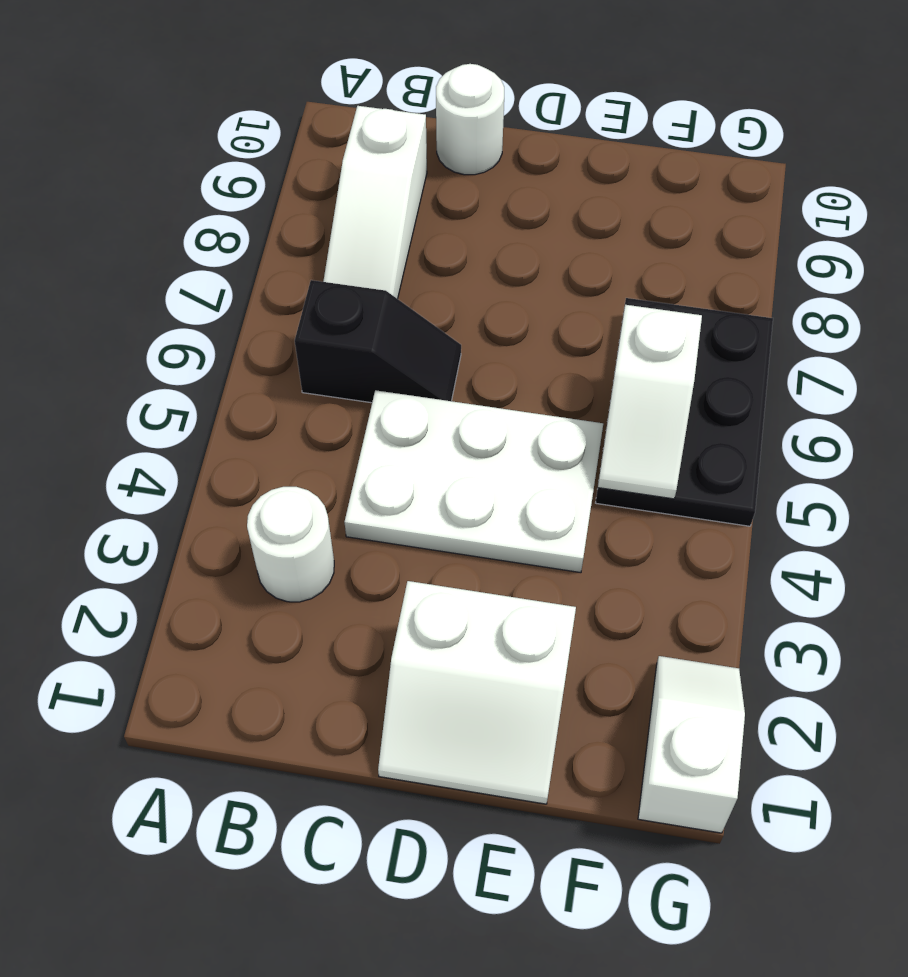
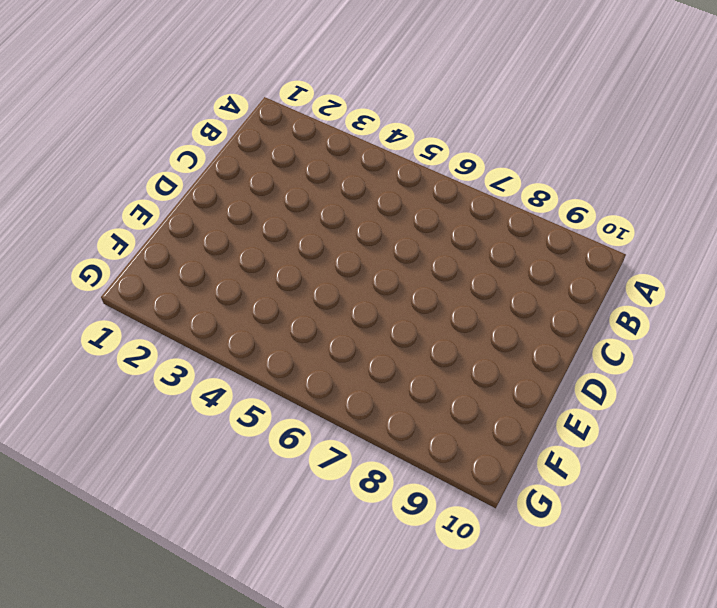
none -> white 1x1 round brick [247,487,334,602]
none -> black 1x2 slope [295,280,461,403]

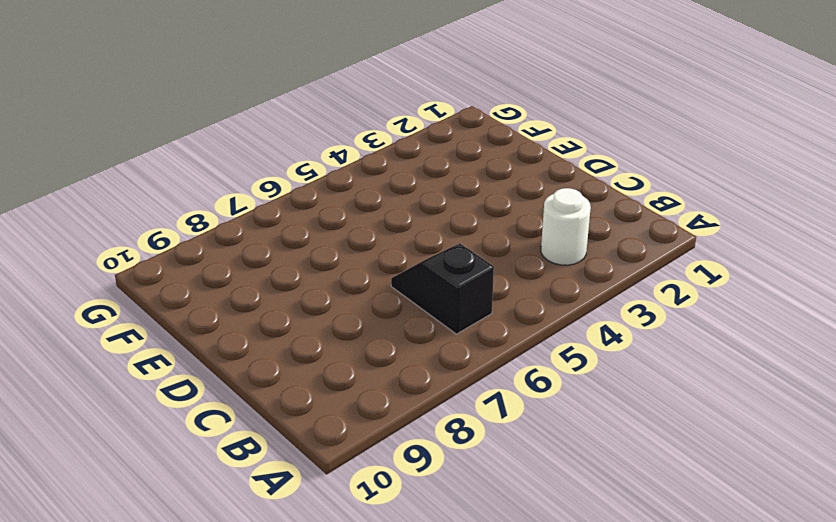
none -> white 1x3 slope [323,106,427,299]
none -> white 2x3 plate [344,390,603,573]

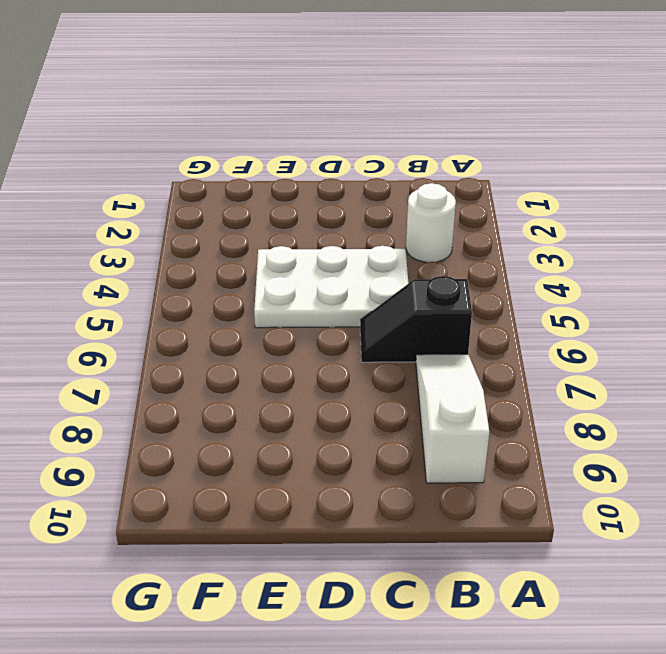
none -> white 1x1 round brick [436,64,504,175]
none -> white 2x2 slope [378,581,576,804]

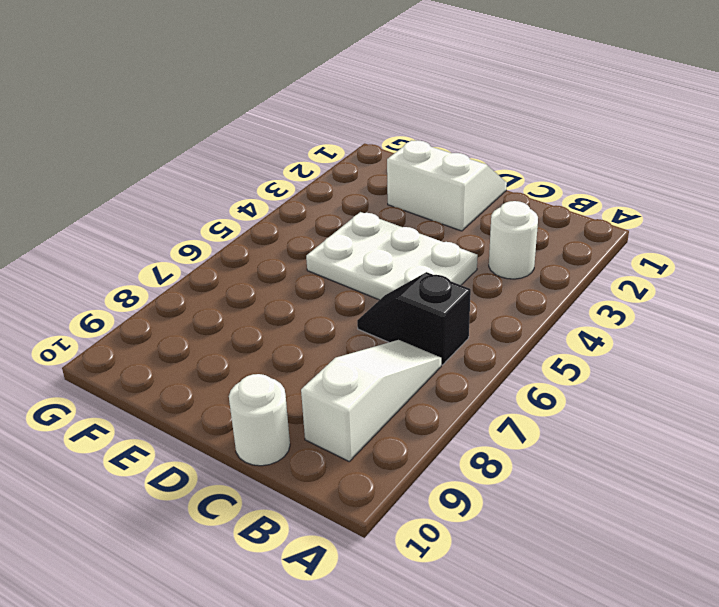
none -> black 2x3 plate [596,298,773,526]
none -> white 1x2 slope [638,656,745,833]

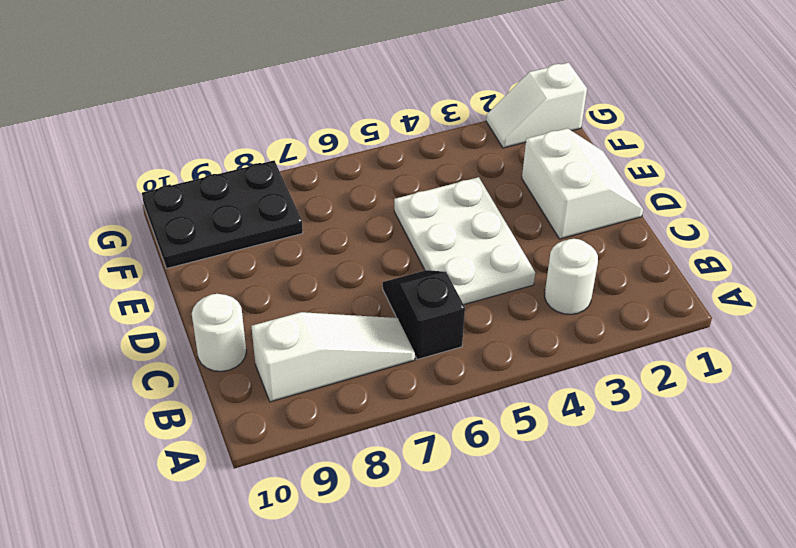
black 2x3 plate [142,161,303,268] -> black 2x3 plate moved to [596,298,773,526]
none -> white 1x2 slope [598,305,702,499]

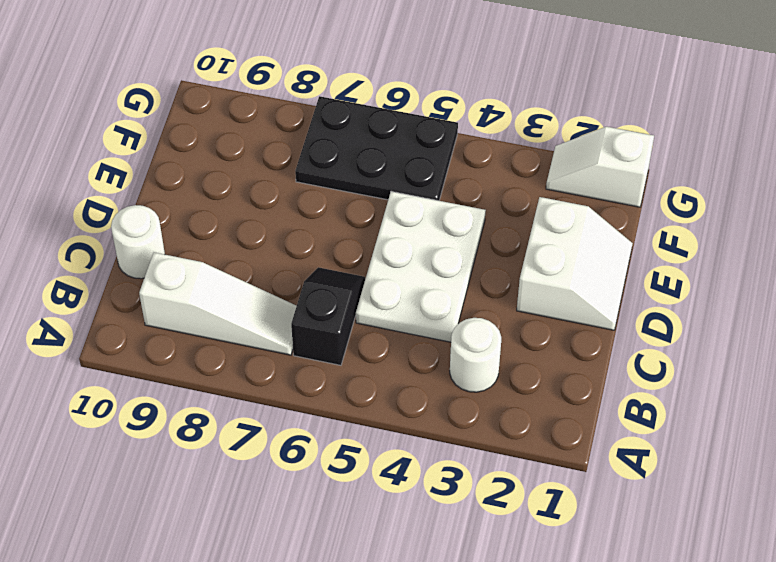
none -> white 1x2 slope [598,305,702,499]

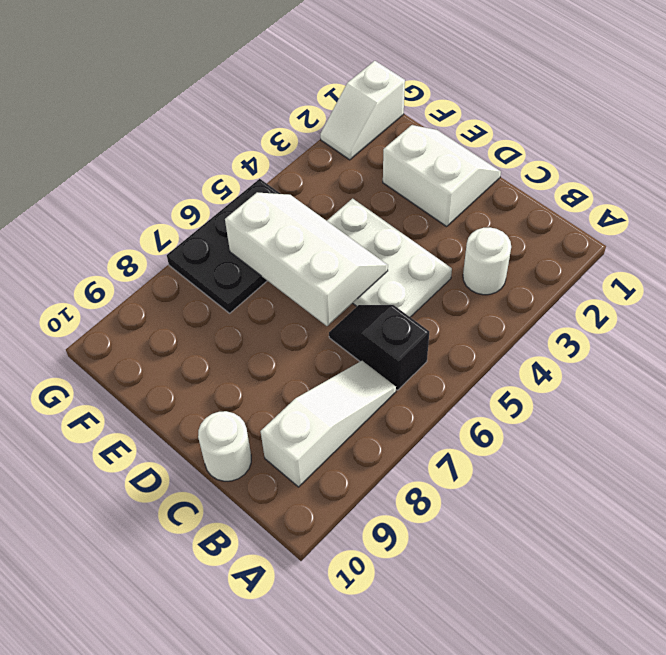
white 2x3 slope [225,192,388,326] -> white 1x2 slope [598,305,702,499]

